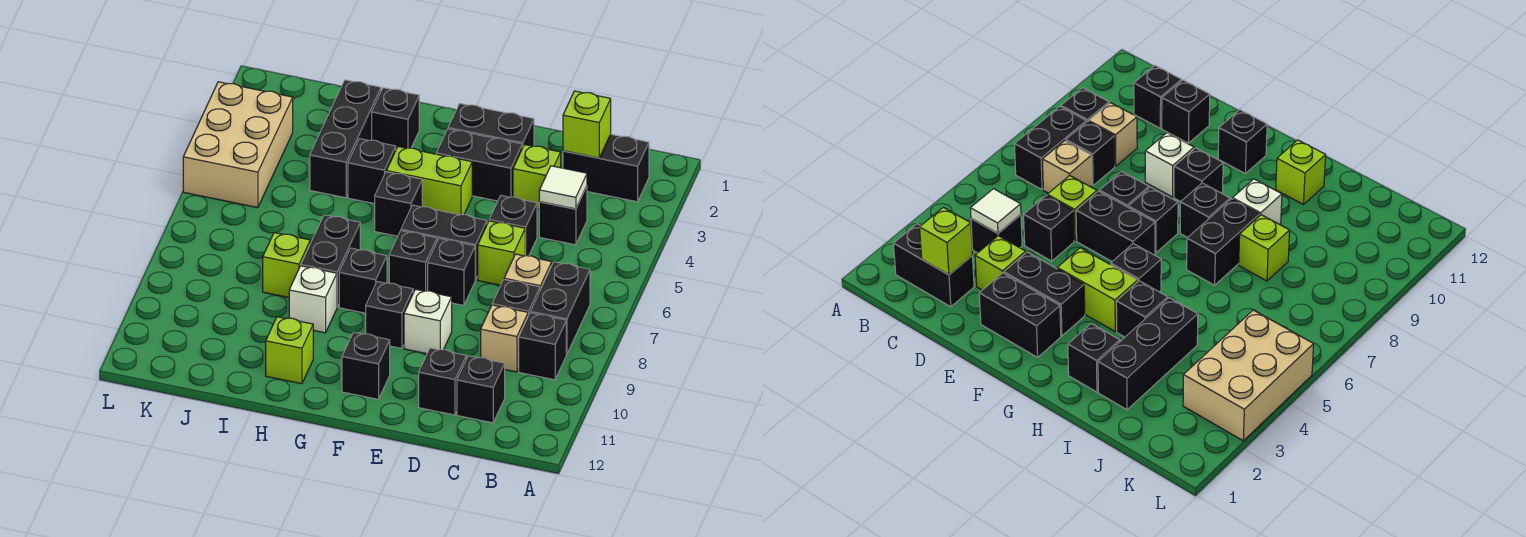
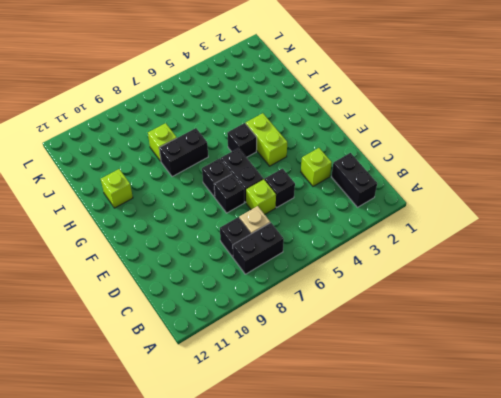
none -> black 1x1 brick [519,313,566,380]
none -> black 1x1 brick [539,186,587,245]
none -> tan 1x1 brick [481,305,528,372]
none -> black 1x1 brick [457,356,505,423]

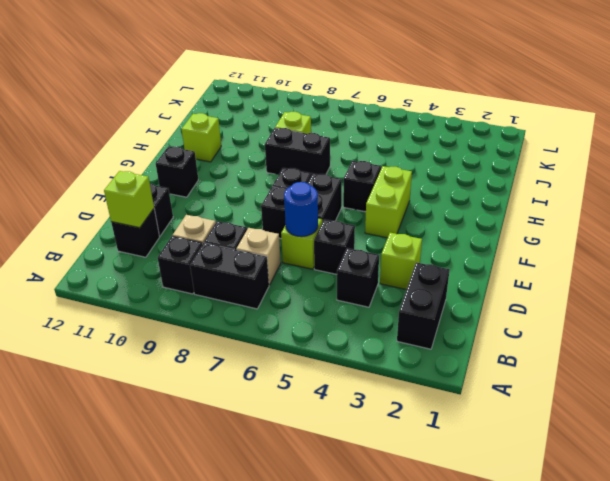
lime 1x1 brick [104,171,154,228] -> lime 1x1 brick moved to [563,91,611,158]
blue 1x1 round brick [284,182,318,237] -> none
none -> black 1x2 brick [448,104,534,148]
none -> black 1x2 brick [436,129,522,201]
none -> white 1x1 brick [404,289,452,354]
none -> black 1x1 brick [366,282,413,348]

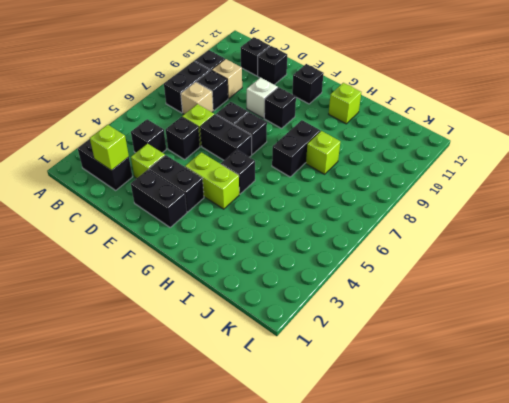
none -> black 1x1 brick [339,248,387,313]
none -> black 1x1 brick [372,88,419,149]
none -> black 1x1 brick [348,139,396,204]
none -> white 1x1 brick [289,266,337,333]

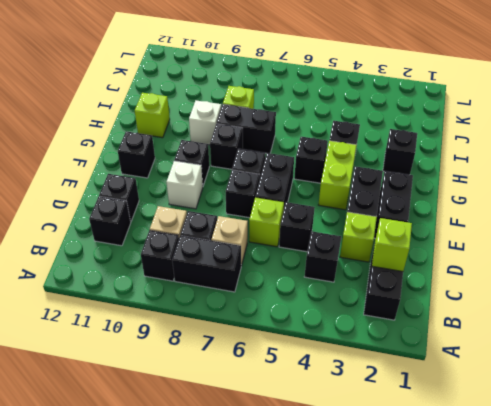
none -> black 1x3 brick [310,80,381,198]
none -> tan 2x3 brick [183,82,293,208]
none -> white 1x1 tile [539,166,587,209]

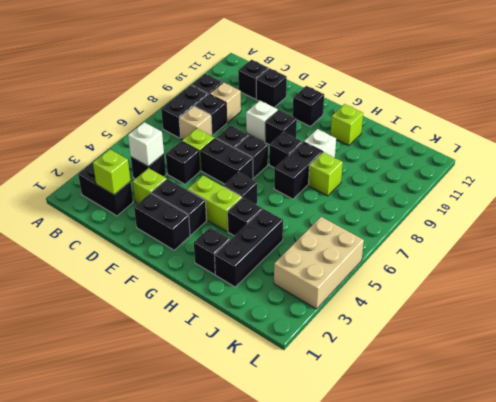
white 1x1 brick [128,122,164,166] -> white 1x1 tile [539,166,587,209]

